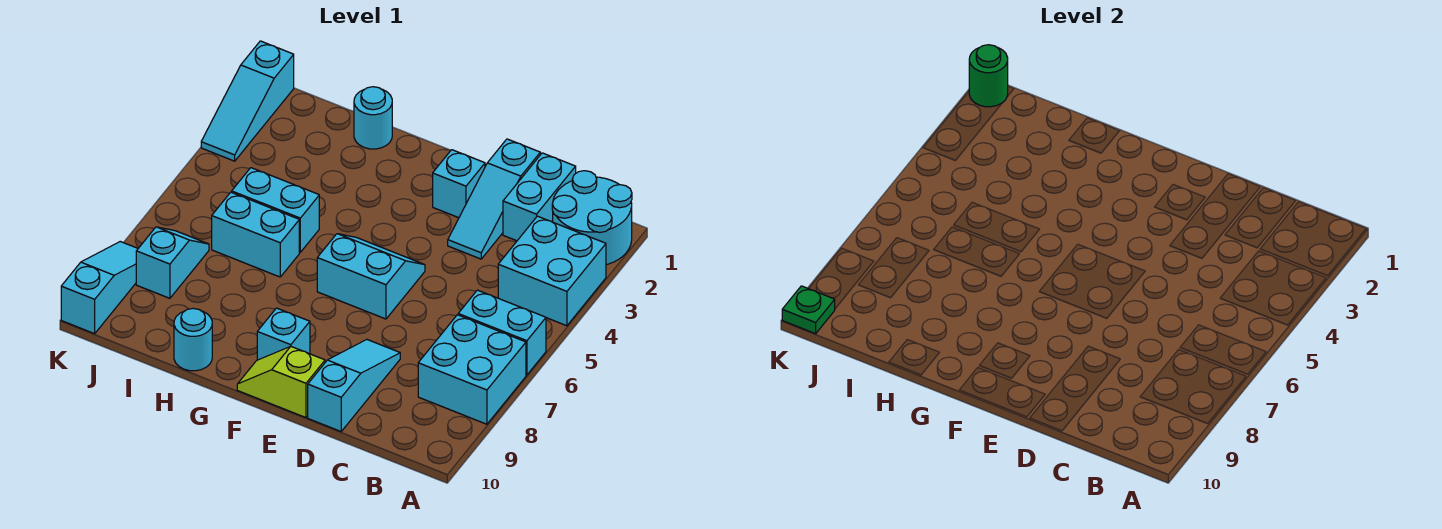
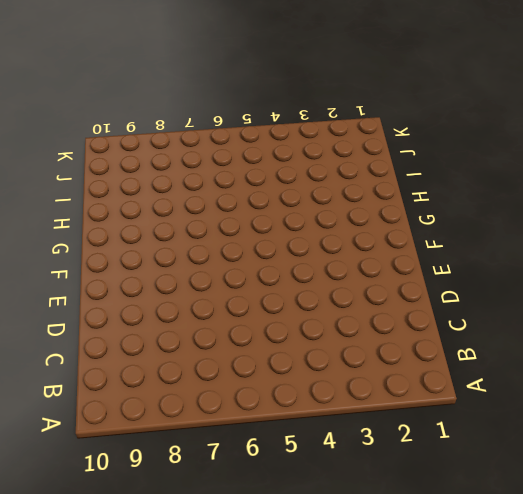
none -> cyan 2x2 round brick [552,171,632,265]
none -> cyan 2x2 brick [498,216,606,326]
none -> cyan 1x2 brick [458,290,546,375]

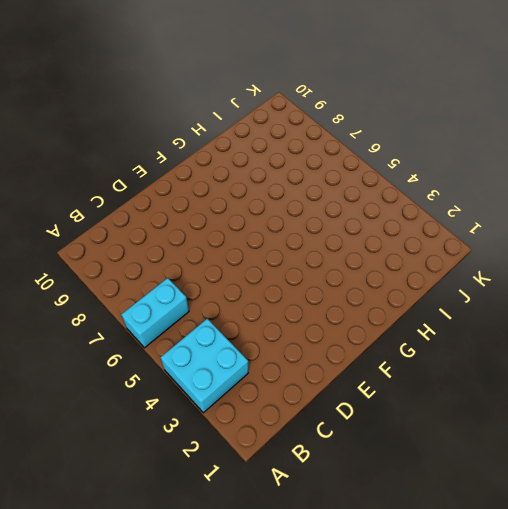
none -> cyan 2x2 round brick [552,171,632,265]
none -> cyan 2x2 brick [418,315,526,424]
none -> cyan 1x2 brick [503,153,576,241]

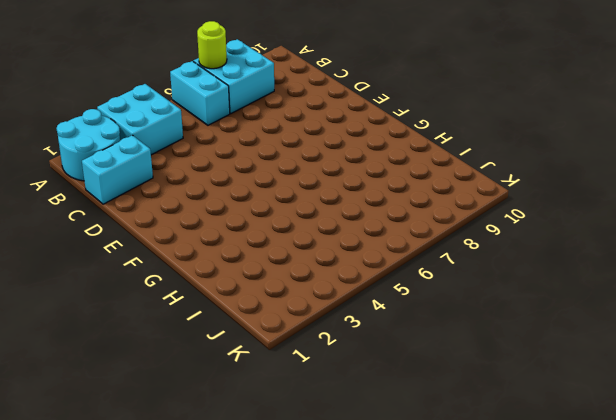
lime 1x1 round brick [197,21,227,69] -> none
none -> cyan 1x3 slope [448,139,540,259]
none -> cyan 1x3 slope [308,340,400,431]
none -> cyan 1x1 brick [433,150,485,218]

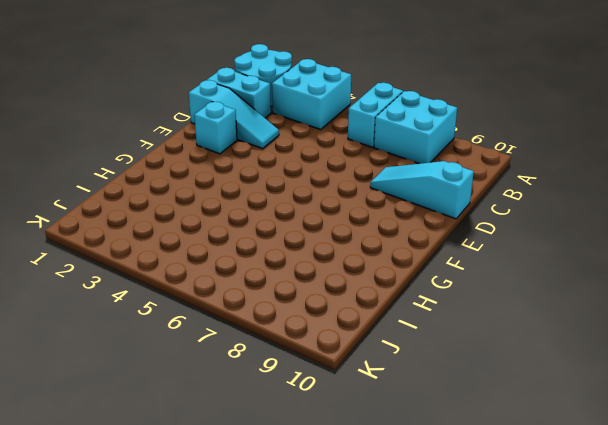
none -> cyan 2x2 slope [317,234,425,319]
none -> lime 1x2 slope [237,347,325,418]
none -> cyan 1x1 brick [257,308,310,360]

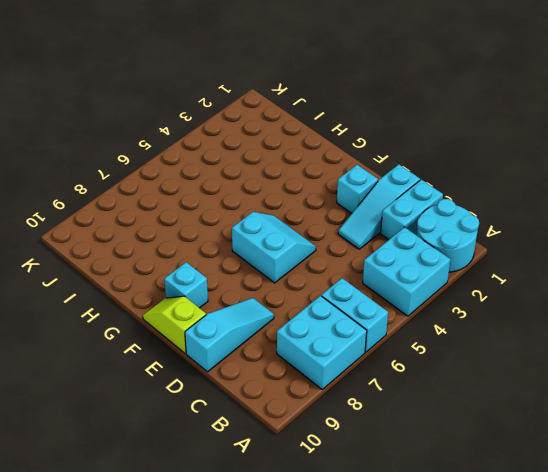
none -> cyan 1x1 round brick [354,87,392,149]
none -> cyan 1x2 brick [232,168,319,252]
none -> cyan 1x2 brick [212,192,299,277]

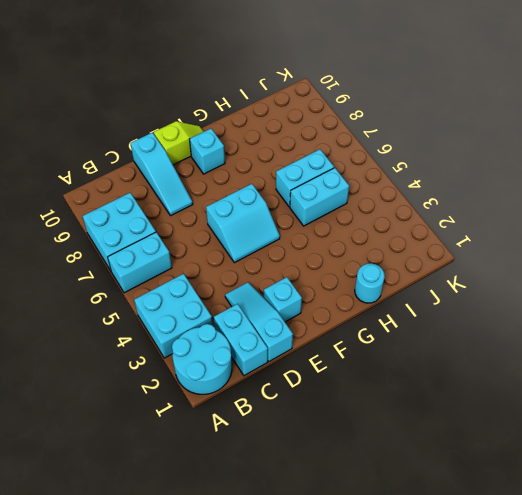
none -> cyan 1x1 round brick [174,308,212,371]
none -> cyan 1x2 slope [136,227,209,298]
none -> cyan 1x3 slope [201,41,294,161]

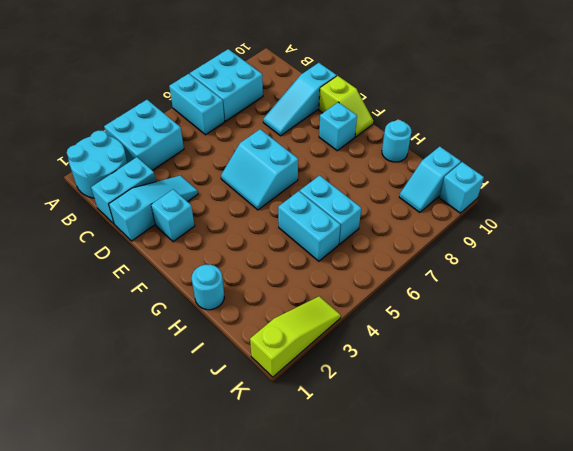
cyan 1x2 slope [399,147,461,213] -> cyan 1x2 slope moved to [136,227,209,298]
lime 1x3 slope [250,296,341,377] -> cyan 1x3 slope [201,41,294,161]
cyan 1x1 brick [439,162,484,213] -> cyan 1x3 slope [61,242,138,334]
none -> green 1x1 round brick [969,45,1008,107]
none -> green 1x1 plate [782,286,835,334]

